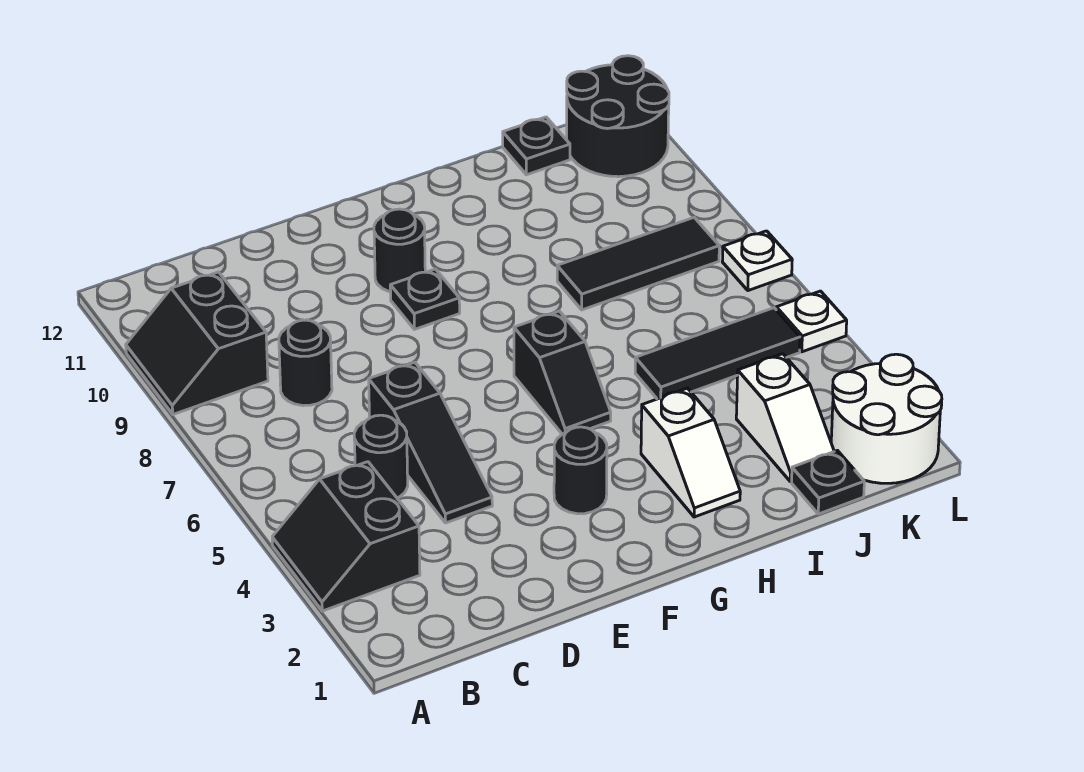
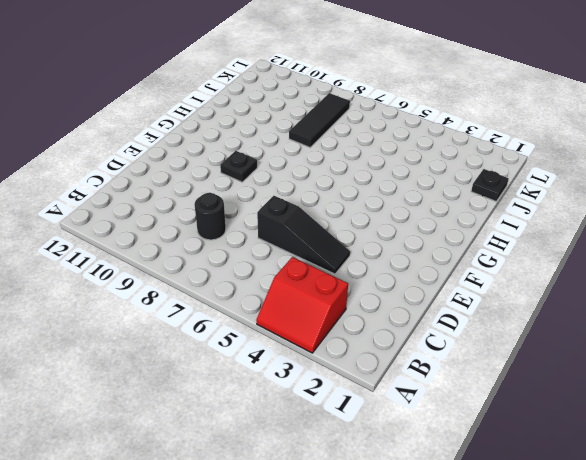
red 2x2 slope [256,257,348,353] -> black 2x2 slope [272,462,420,611]
none -> black 2x2 slope [126,272,268,414]
none -> black 1x1 round brick [354,415,408,498]
none -> black 1x1 round brick [554,427,607,514]

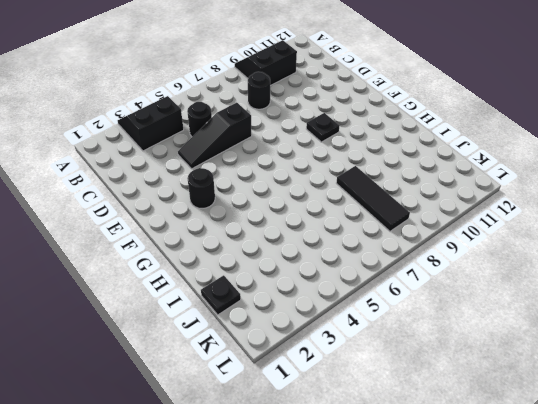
none -> black 1x1 round brick [374,209,425,292]
none -> black 1x2 slope [514,311,611,434]
none -> white 1x2 slope [641,388,740,517]

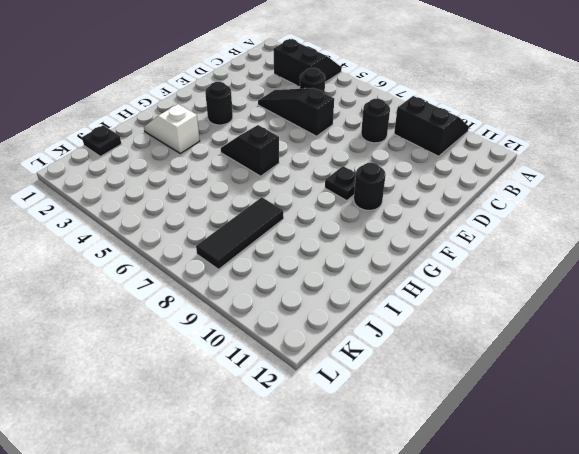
none -> black 1x3 tile [635,308,800,399]
none -> white 1x2 slope [736,354,834,481]
none -> black 1x1 plate [503,117,570,175]

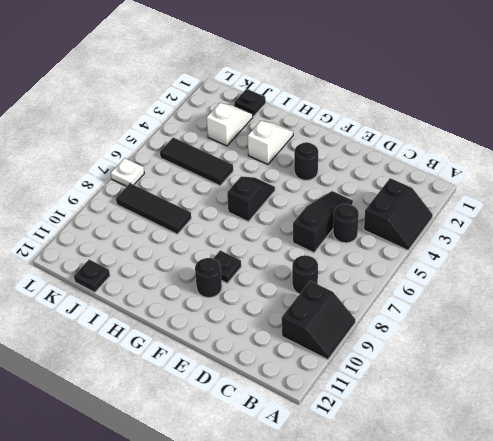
none -> white 2x2 round brick [831,354,942,483]
none -> black 2x2 round brick [567,56,669,177]
none -> white 1x1 plate [776,291,847,352]

